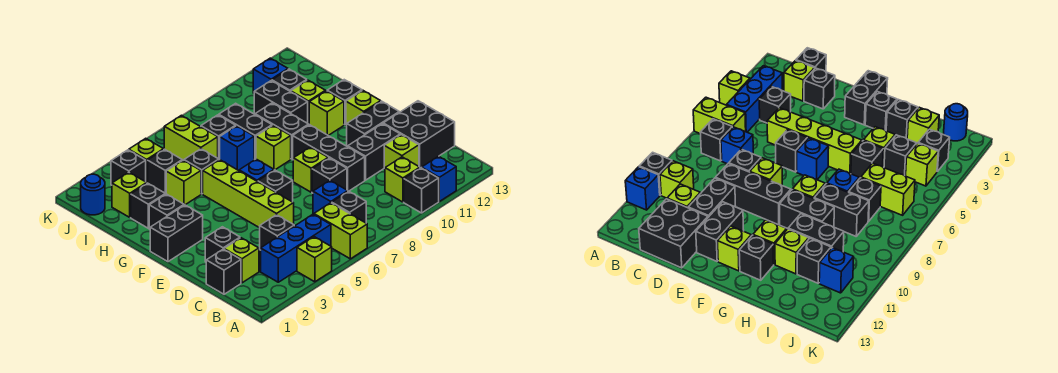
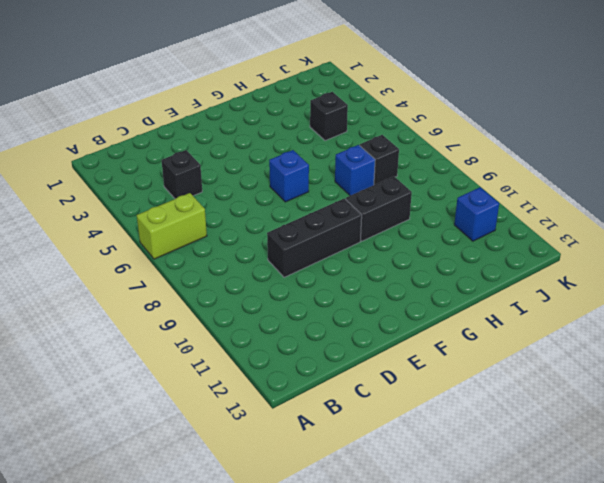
none -> lime 1x1 brick [297,237,332,282]
none -> black 1x1 brick [404,168,439,213]
none -> blue 1x1 brick [422,156,456,201]
none -> blue 1x3 brick [261,214,331,282]

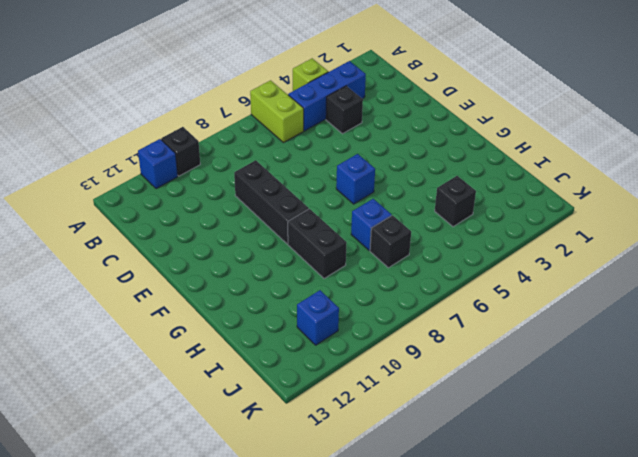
none -> black 1x1 brick [332,191,366,223]
none -> lime 1x1 brick [385,157,420,202]
none -> black 1x1 brick [206,249,241,294]
none -> lime 1x1 brick [224,238,259,283]

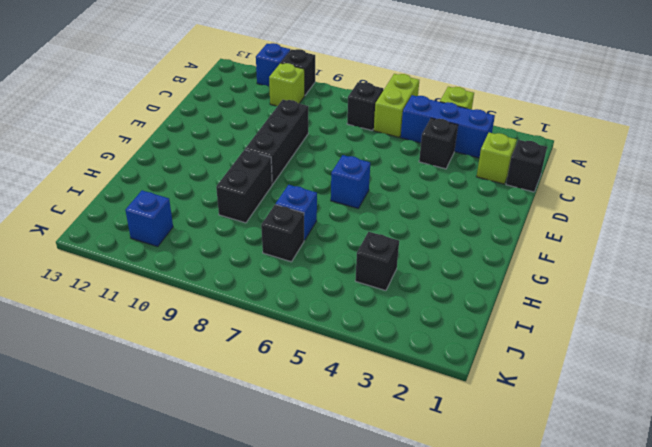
none -> blue 1x1 brick [313,181,348,214]
none -> lime 1x1 brick [384,135,419,170]
none -> black 2x2 brick [383,101,455,168]
none -> black 1x1 brick [205,227,240,262]

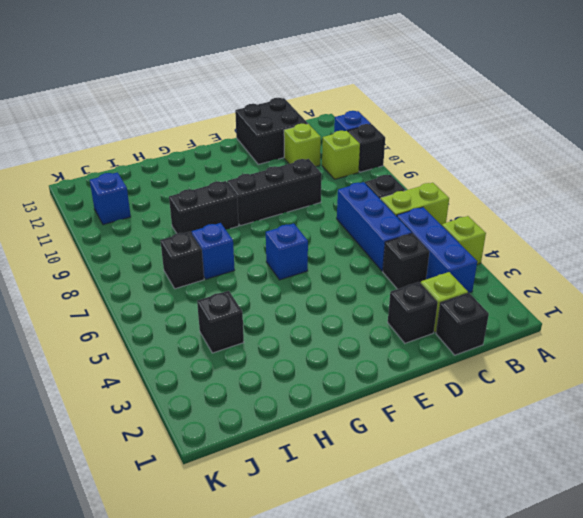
blue 1x3 brick [337,182,412,271] -> blue 1x1 brick [313,181,348,214]
none -> lime 1x4 brick [203,160,294,228]
none -> black 1x1 brick [312,158,347,193]
none -> black 1x2 brick [348,124,400,180]
none -> black 1x1 brick [258,170,293,202]

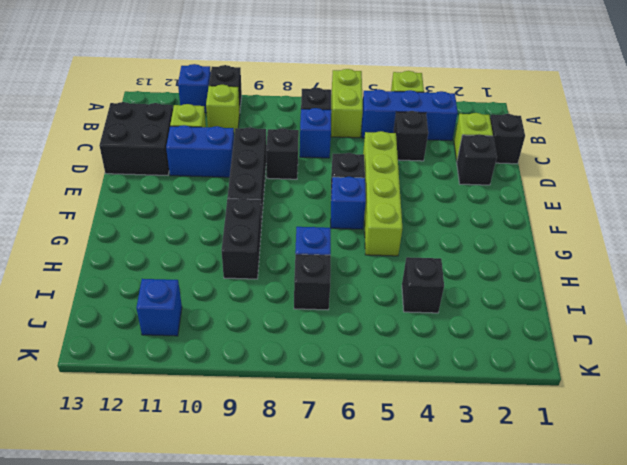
blue 1x2 brick [166,125,234,177] -> black 1x2 brick [348,124,400,180]
none -> lime 1x1 brick [293,147,328,192]
none -> black 1x2 brick [347,101,399,147]
none -> black 1x2 brick [150,205,203,262]
none -> lime 1x1 brick [346,90,381,126]

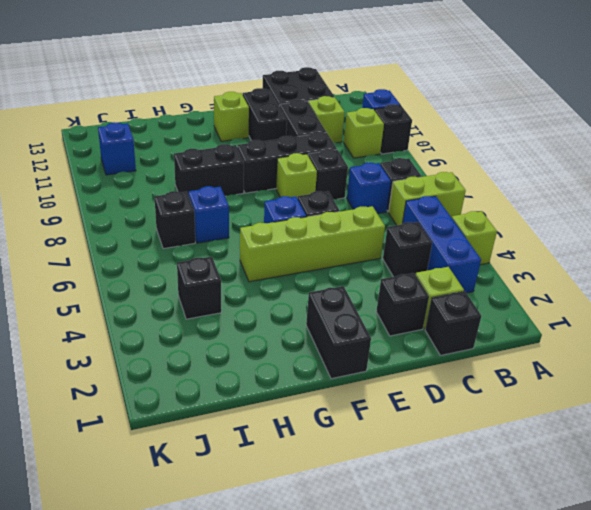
none -> black 1x1 brick [149,194,184,229]
none -> lime 1x1 brick [256,125,291,170]
none -> lime 1x1 brick [309,91,344,136]
none -> black 1x1 brick [327,80,362,125]

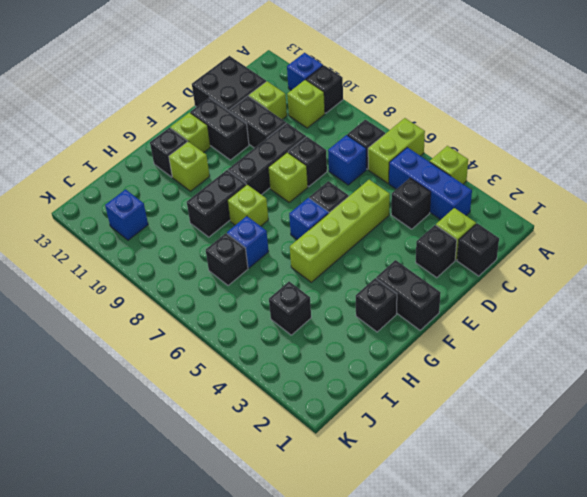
none -> black 1x1 brick [131,183,165,228]
none -> lime 1x1 brick [166,160,201,205]
none -> black 1x1 brick [184,149,219,194]
none -> black 1x2 brick [219,103,272,159]

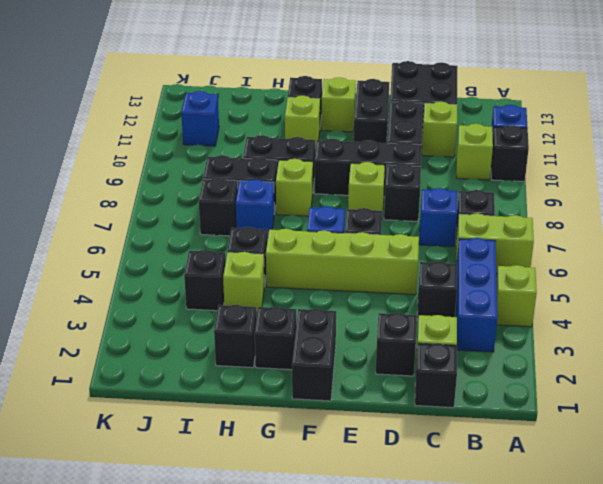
none -> black 1x2 brick [254,81,308,123]
none -> lime 1x1 brick [291,80,325,124]
none -> lime 1x1 brick [112,172,147,217]
none -> lime 1x2 brick [164,115,218,160]

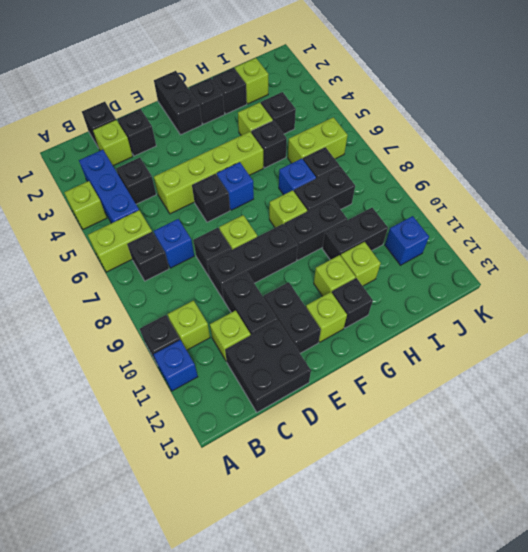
none -> black 1x1 brick [272,69,307,92]
none -> blue 1x1 round brick [81,174,105,215]
none -> black 1x1 brick [111,150,146,185]
none -> lime 1x1 brick [129,138,164,183]

